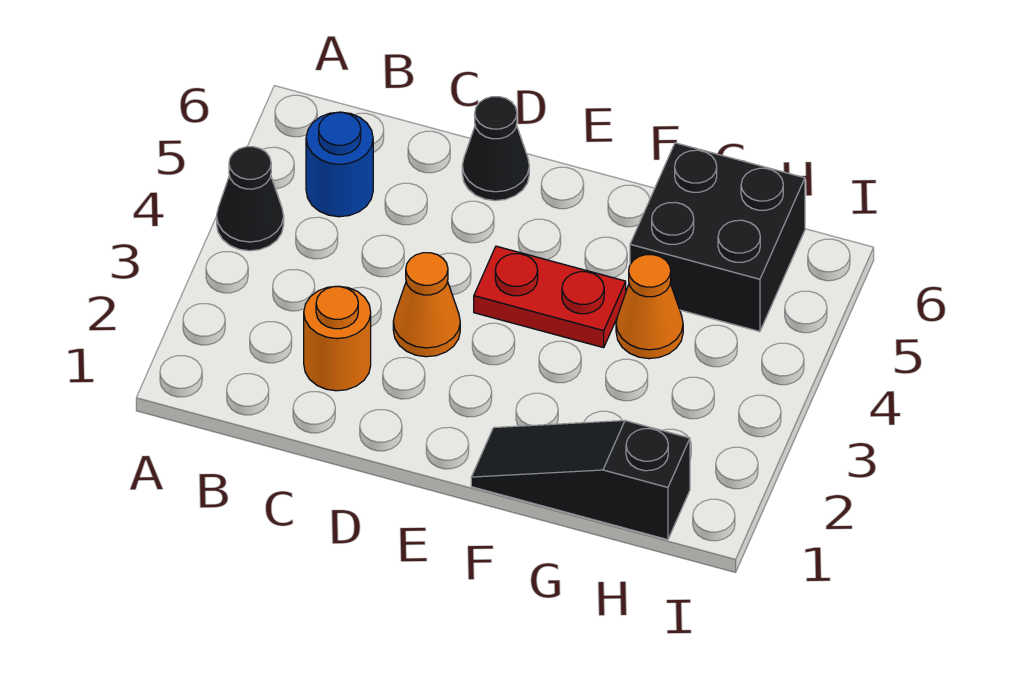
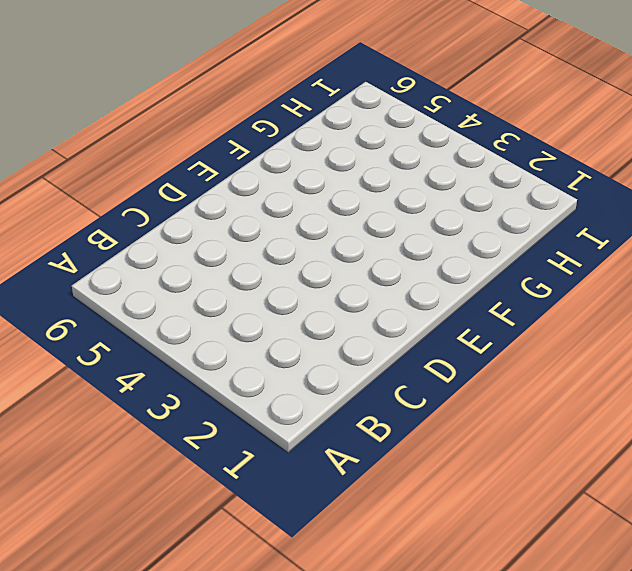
none -> black 1x1 cone [217,147,284,251]
none -> blue 1x1 round brick [306,112,373,217]

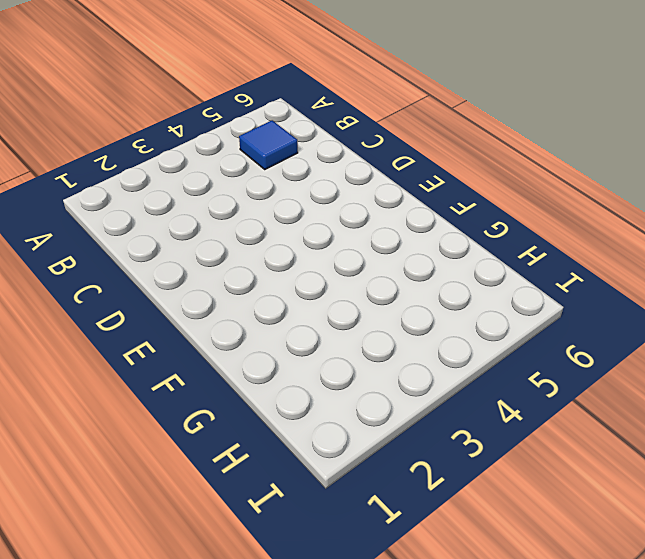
blue 1x1 tile [239,120,298,169] -> blue 1x1 round brick [306,112,373,217]
none -> black 1x1 cone [217,147,284,251]
none -> orange 1x1 round brick [304,286,371,391]

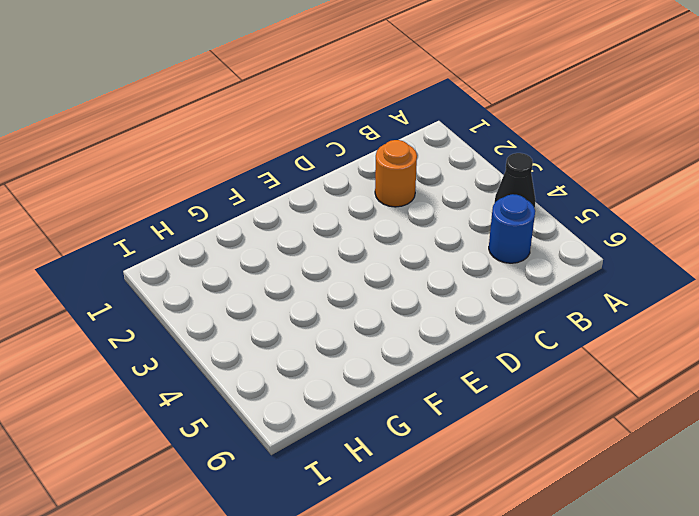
none -> orange 1x1 cone [393,253,460,357]
none -> black 1x1 cone [462,97,529,201]

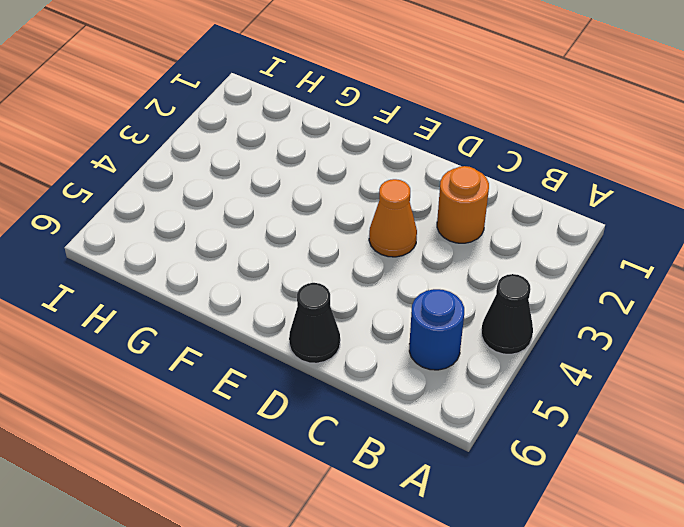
none -> red 1x2 plate [474,246,626,348]
none -> black 1x3 slope [471,421,690,540]

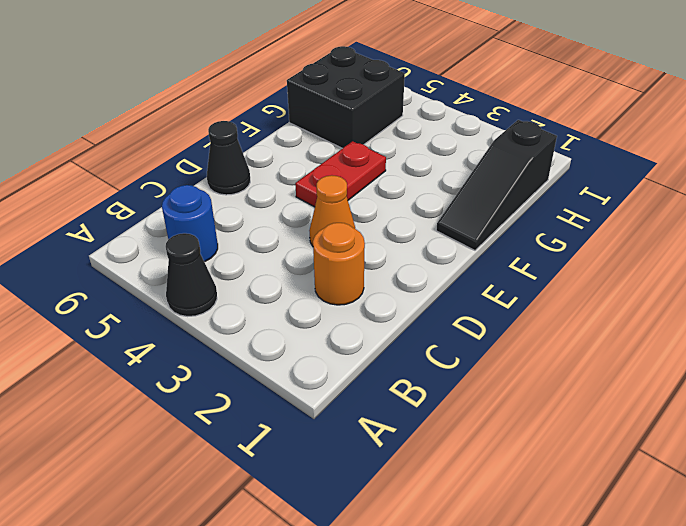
none -> orange 1x1 cone [616,255,683,359]

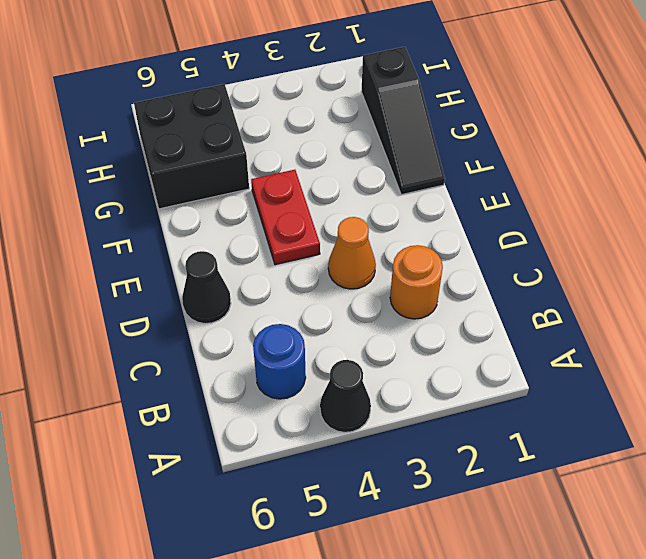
none -> orange 1x1 cone [616,255,683,359]

